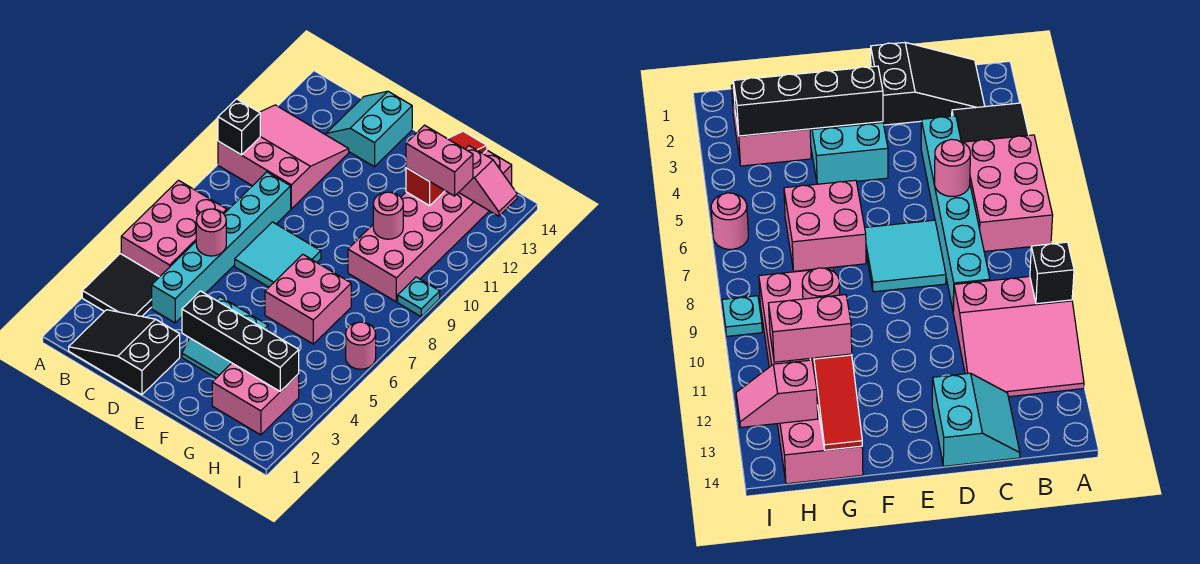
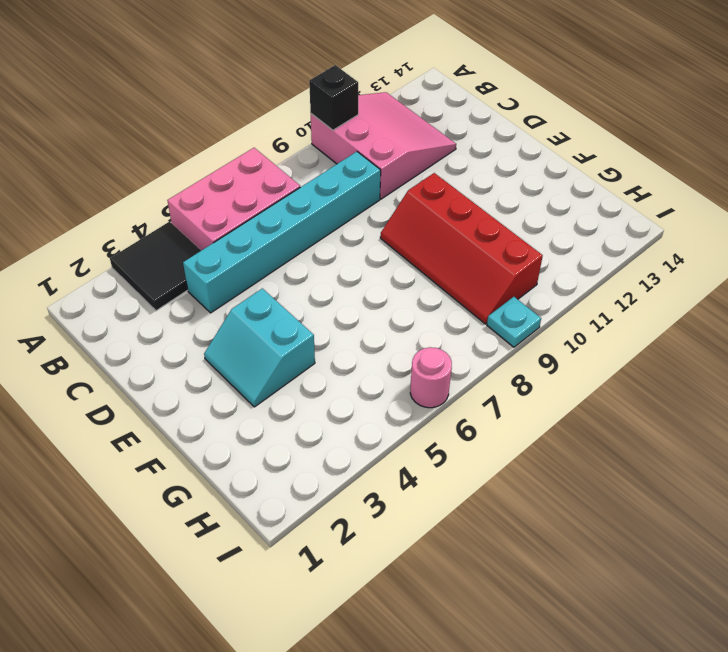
red 2x4 slope [380,173,543,324] -> pink 2x6 brick [348,150,512,302]
none -> black 2x3 slope [69,310,180,395]
none -> cyan 2x2 slope [326,91,412,167]
none -> cyan 2x2 tile [235,222,321,287]

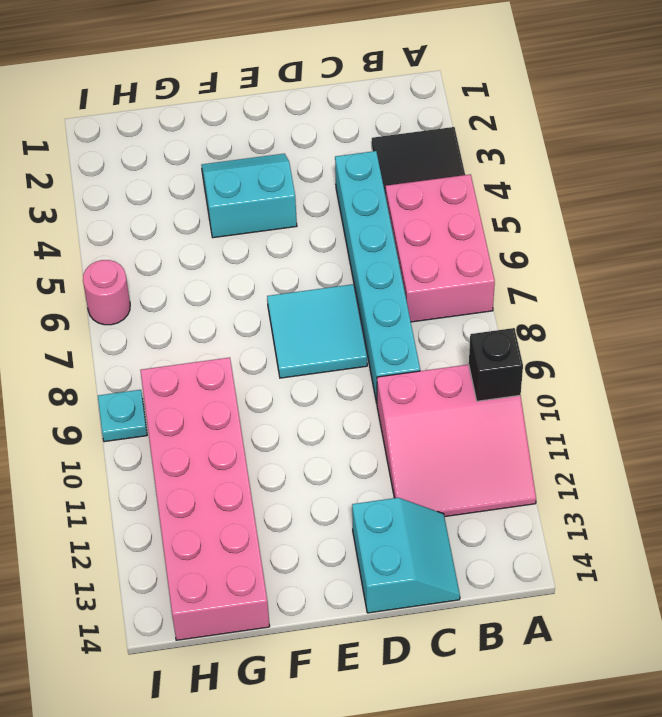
none -> black 2x3 slope [69,310,180,395]
none -> pink 2x2 brick [265,254,351,344]
none -> pink 2x2 brick [212,363,299,435]

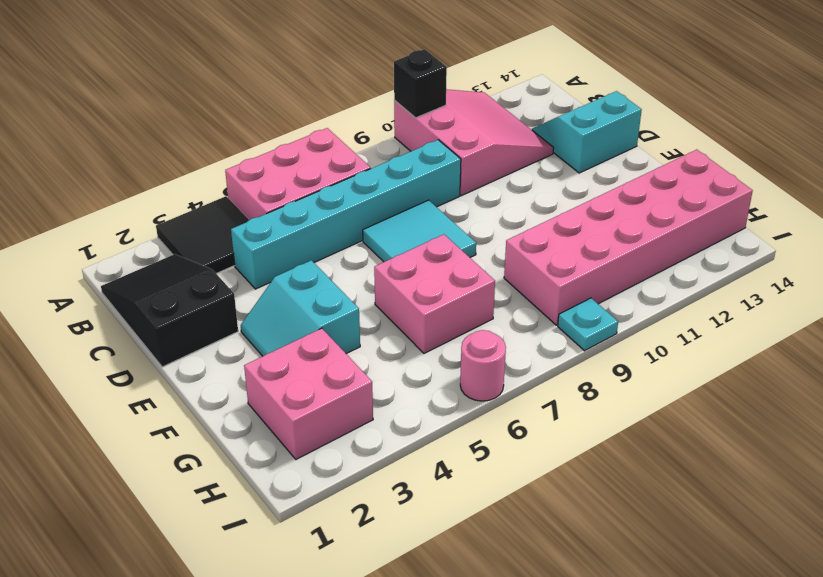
none -> pink 1x1 round brick [196,209,226,256]
none -> black 1x4 brick [182,291,299,391]
none -> pink 1x1 round brick [373,192,403,239]

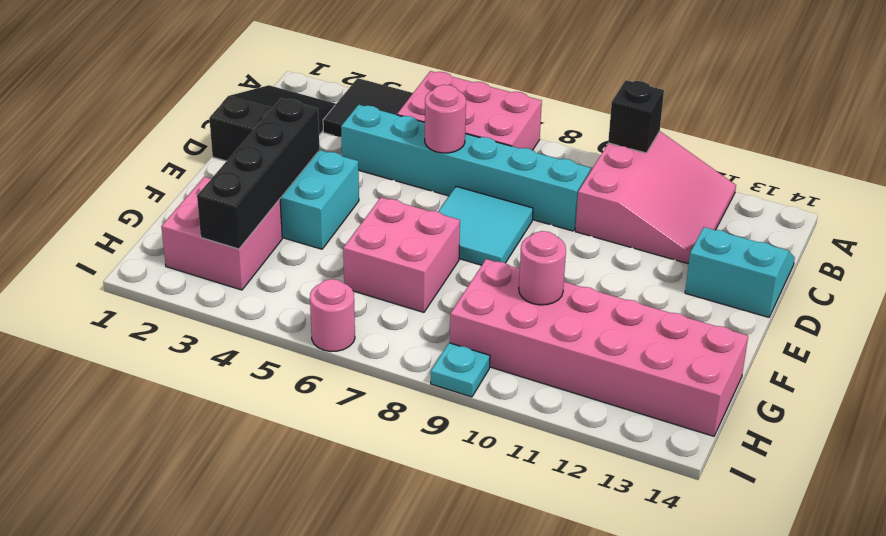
none -> red 1x3 slope [406,131,487,206]
none -> pink 1x2 slope [459,146,517,216]
none -> pink 1x2 brick [406,125,473,196]

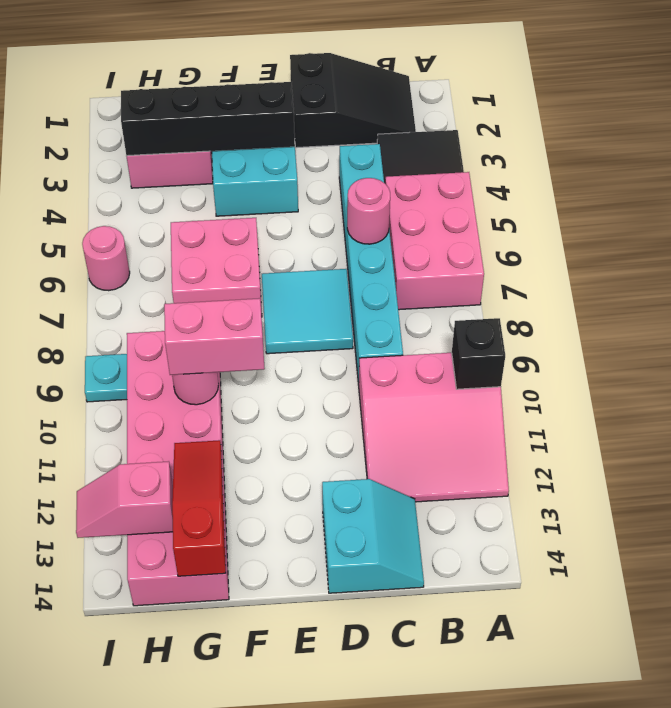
pink 1x2 brick [164,298,265,375] -> pink 1x2 brick moved to [406,125,473,196]
red 1x3 slope [172,440,226,576] -> red 1x3 slope turned to [406,131,487,206]

